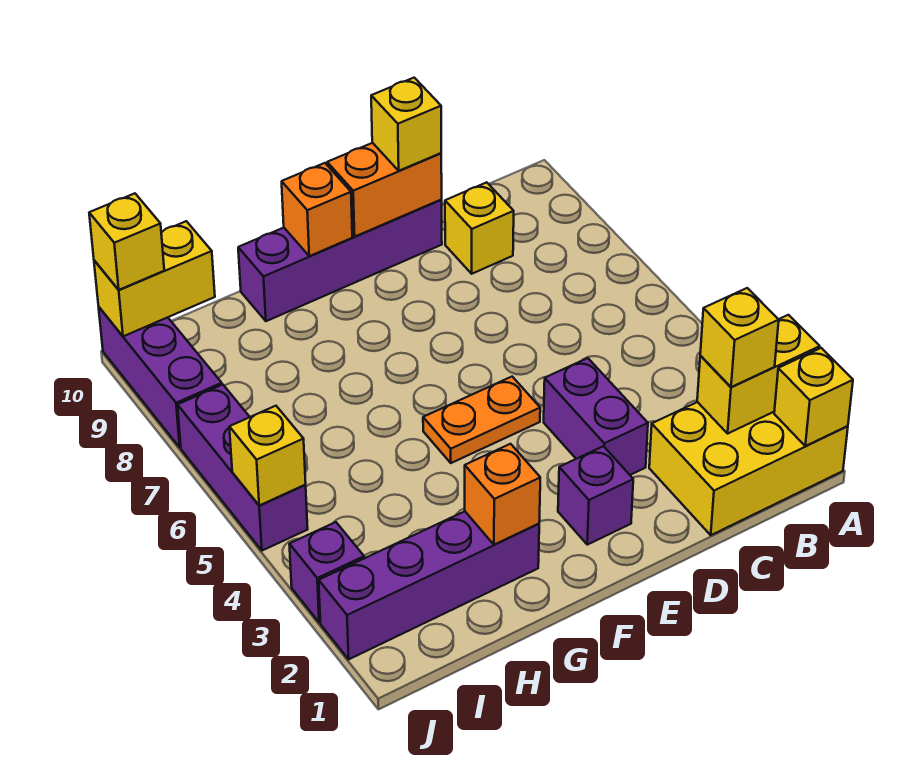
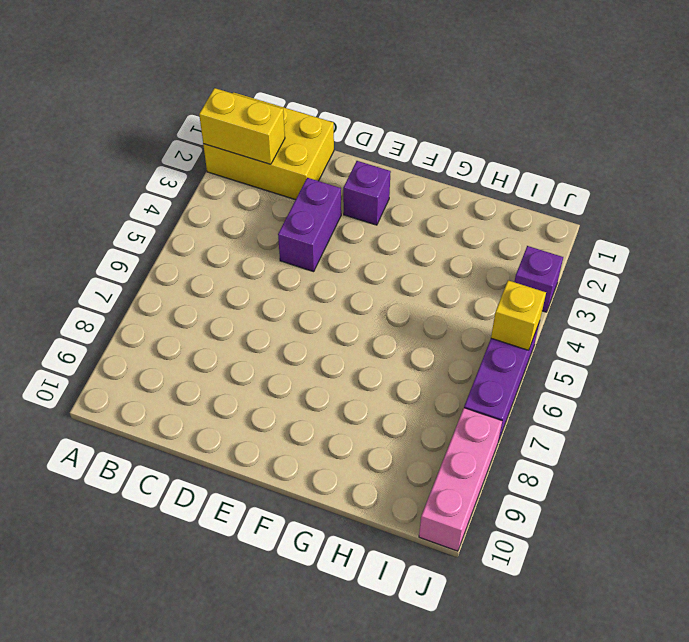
pink 1x3 brick [419,408,502,551] -> purple 1x3 brick [99,307,222,447]
none -> yellow 1x1 brick [445,182,514,274]
none -> purple 1x4 brick [238,200,442,321]
none -> orange 1x2 plate [423,377,540,463]

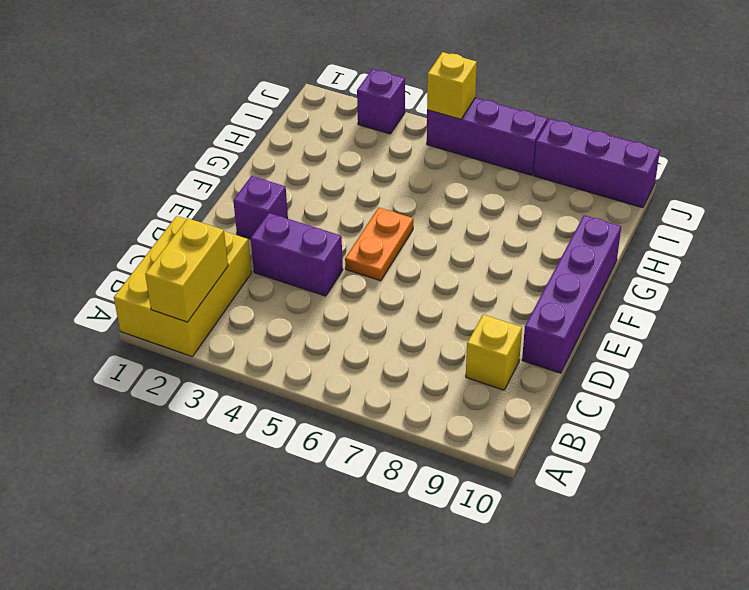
none -> purple 1x4 brick [319,511,539,659]
none -> yellow 1x1 brick [774,348,853,446]
none -> orange 1x2 brick [327,143,442,236]

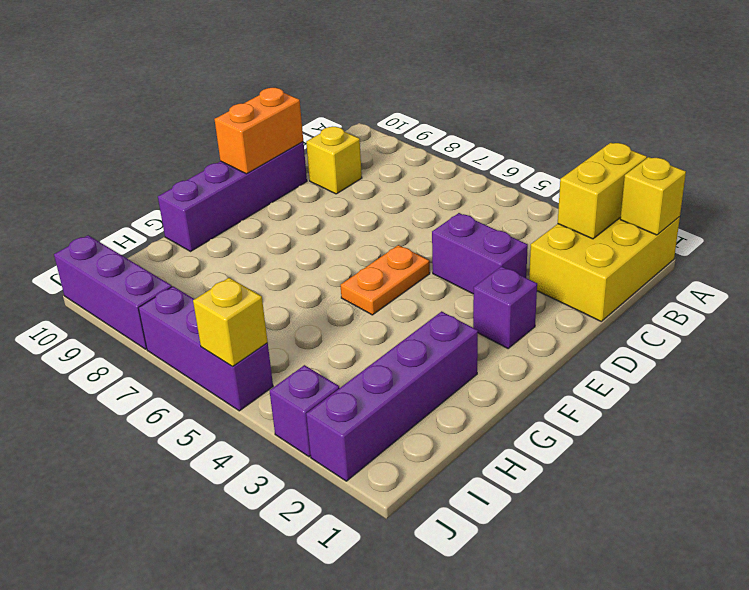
none -> orange 1x1 brick [282,163,352,256]
none -> orange 1x1 brick [465,444,540,545]
none -> yellow 1x2 brick [94,221,215,336]

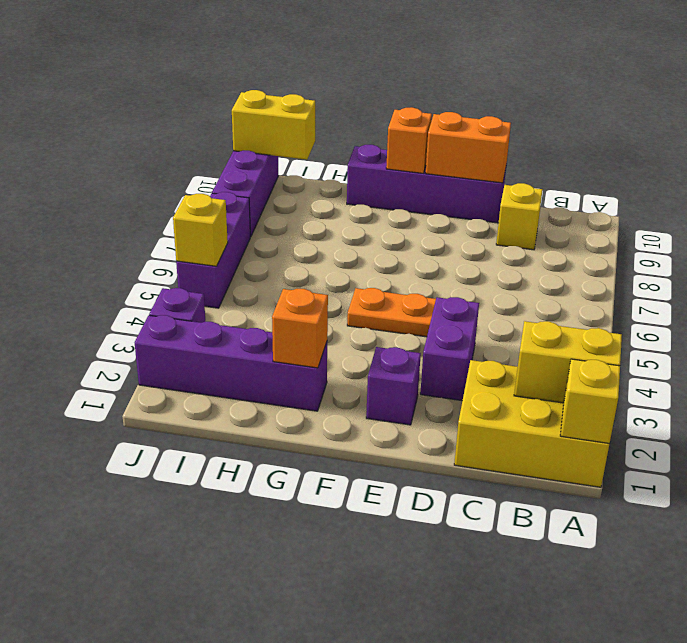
none -> yellow 1x1 brick [700,288,779,387]
none -> yellow 1x1 brick [371,78,441,171]
none -> yellow 1x1 brick [89,193,164,290]

